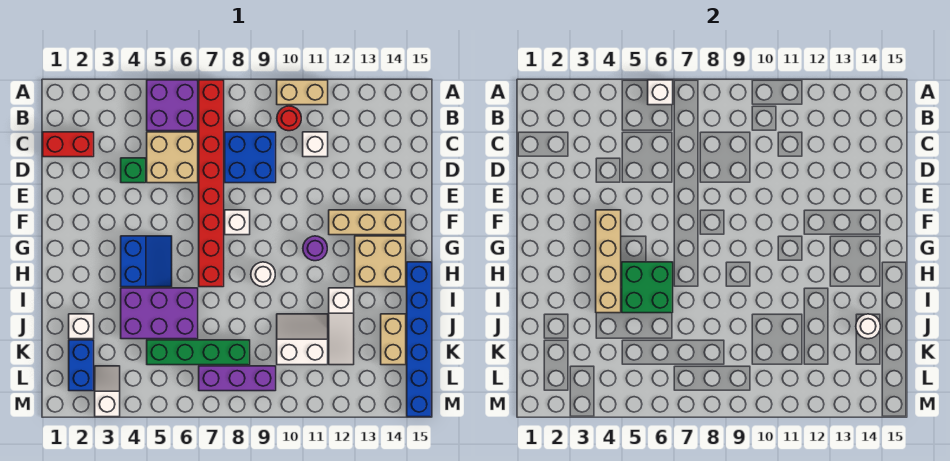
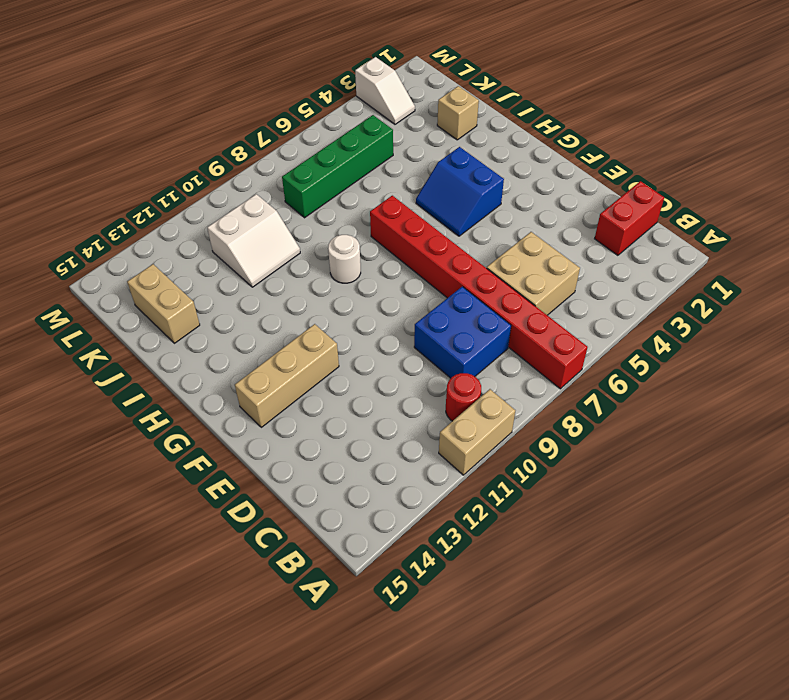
tan 1x1 brick [437,86,479,140] -> white 1x1 brick [69,314,94,339]
none -> purple 2x2 brick [147,80,198,131]
none -> white 1x1 brick [303,132,328,157]
none -> green 1x1 brick [121,158,146,183]

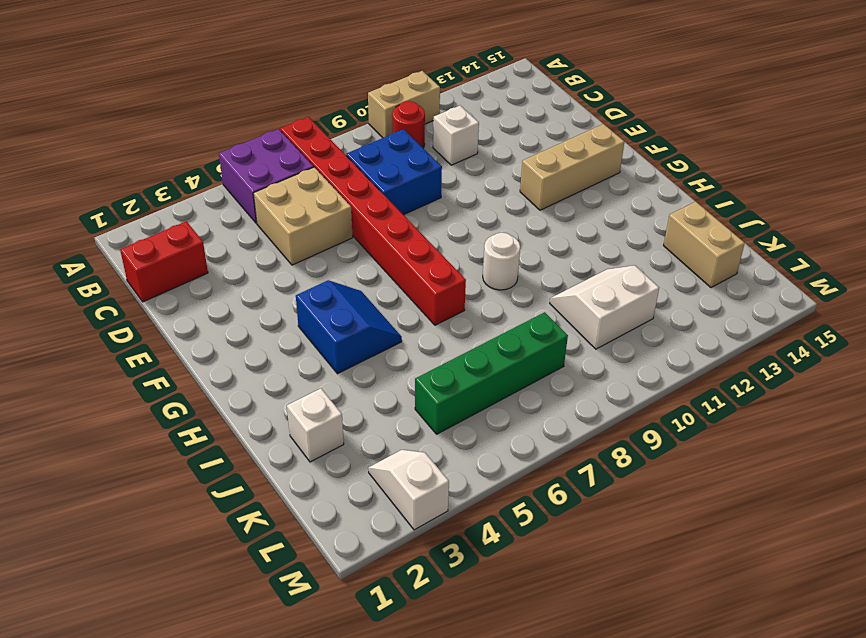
none -> green 1x1 brick [121,158,146,183]
none -> white 1x1 brick [225,210,250,235]
none -> purple 1x1 round brick [303,236,327,261]

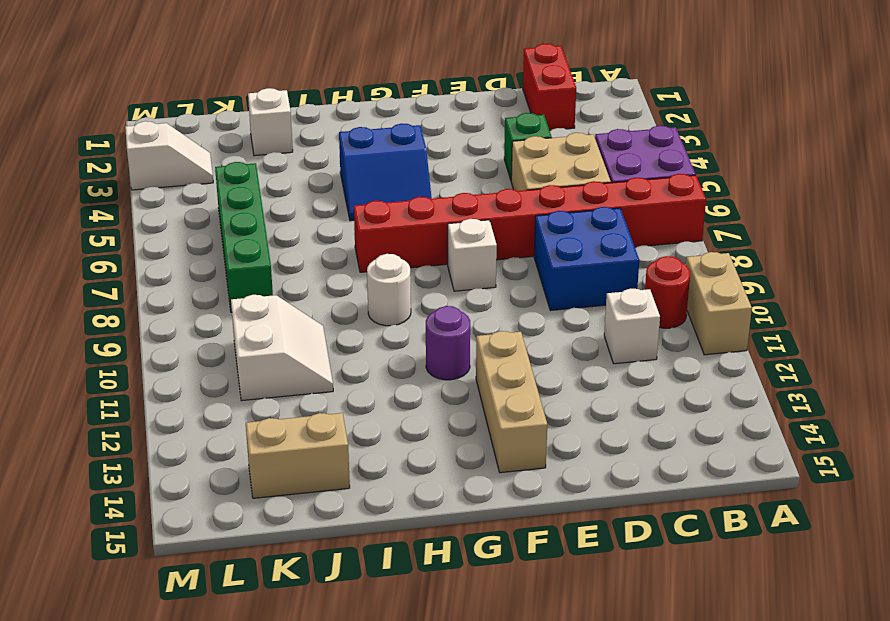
none -> tan 2x2 brick [355,236,406,287]
none -> blue 1x6 brick [407,262,432,417]
none -> purple 2x3 brick [121,288,198,339]

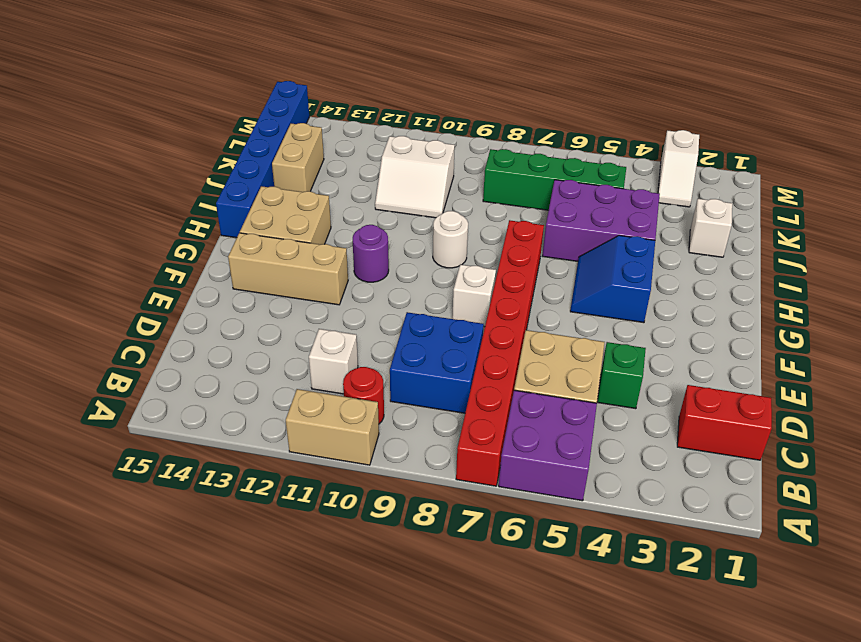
none -> white 1x3 slope [329,288,354,365]
none -> blue 1x2 brick [69,340,94,391]
none -> purple 1x3 brick [199,366,276,391]

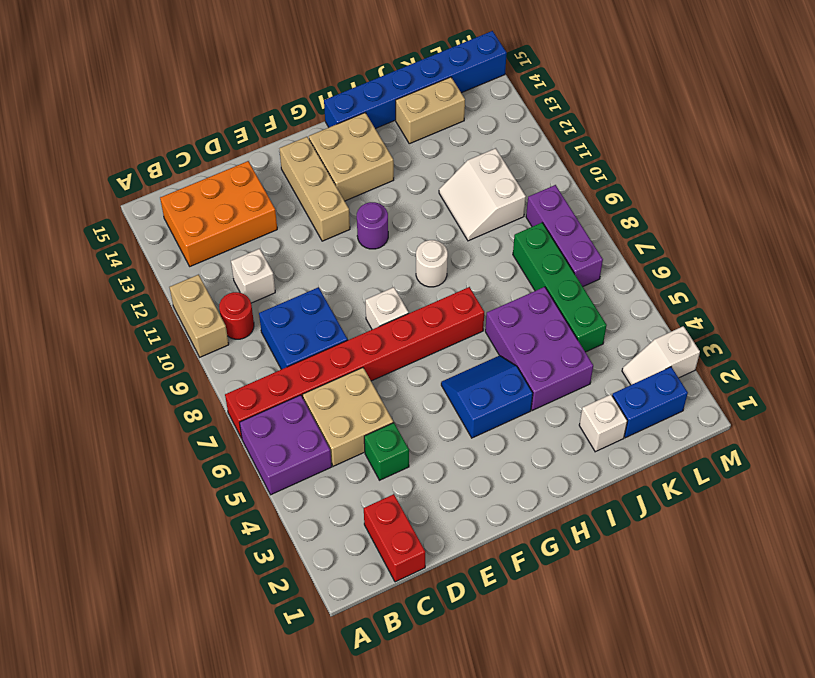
orange 2x3 brick [160,161,277,266] -> none
none -> white 1x3 slope [329,288,354,365]
none -> white 1x1 brick [648,80,673,105]
none -> tan 1x4 brick [596,210,621,313]

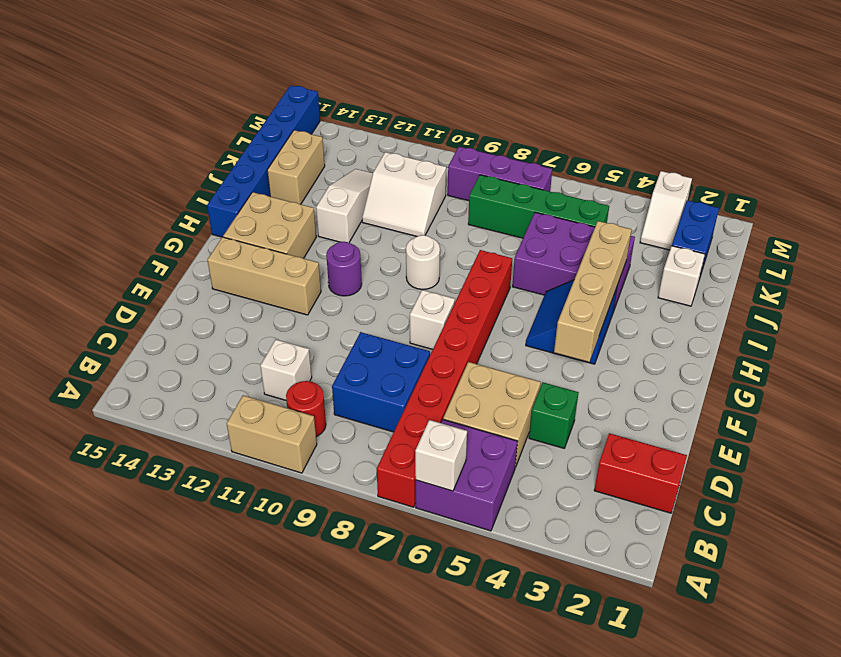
none -> green 2x2 brick [622,262,673,313]
none -> white 1x1 round brick [856,314,880,339]

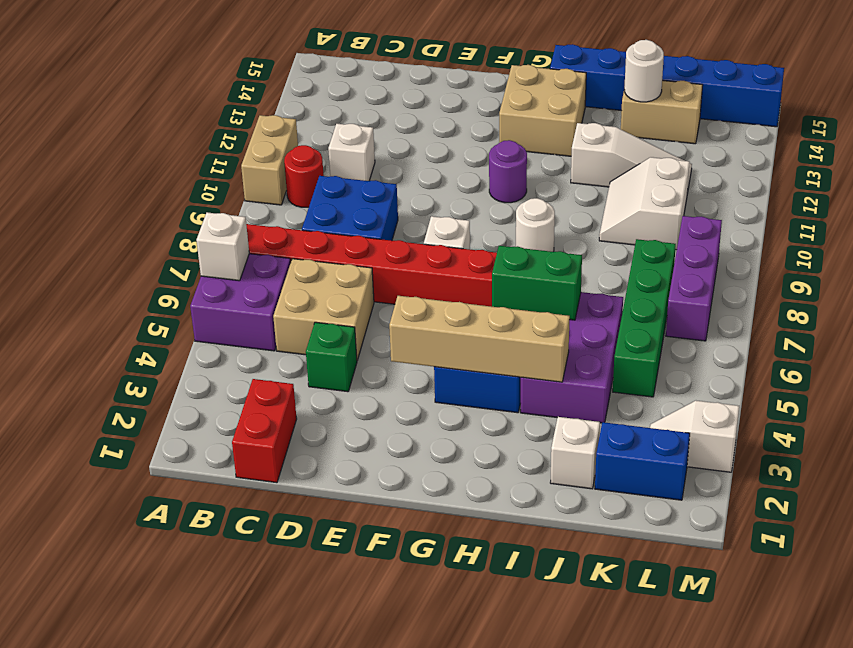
green 1x2 brick [492,246,582,320] -> green 2x2 brick [622,262,673,313]
none -> tan 1x3 brick [329,210,406,235]

